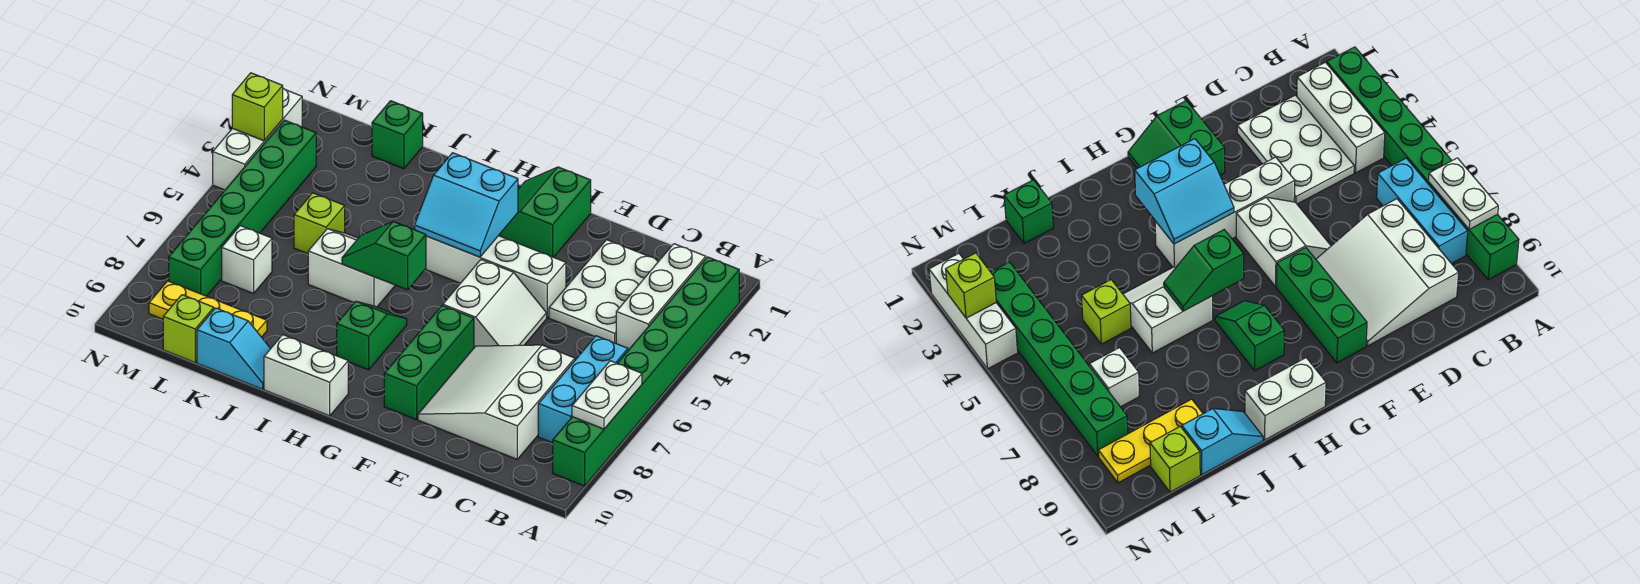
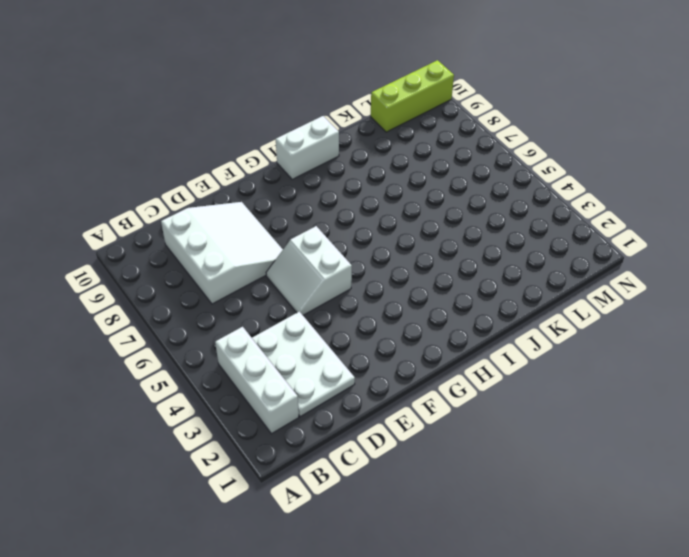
lime 1x3 brick [371,60,454,132] -> lime 1x1 brick [163,295,214,362]
none -> green 1x8 brick [553,257,739,486]
none -> cyan 1x3 brick [538,336,628,443]
none -> white 1x4 brick [425,236,566,317]

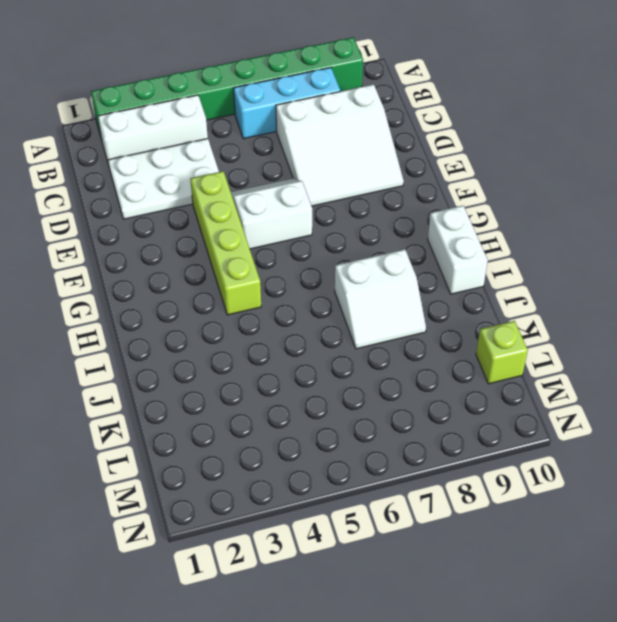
lime 1x4 brick [190,171,261,315] -> white 1x4 brick [425,236,566,317]
white 2x2 slope [335,249,426,349] -> white 2x2 slope turned to [308,229,395,307]
none -> green 2x2 slope [499,167,591,257]
none -> green 1x3 brick [384,306,474,420]
none -> green 1x2 slope [337,301,407,370]

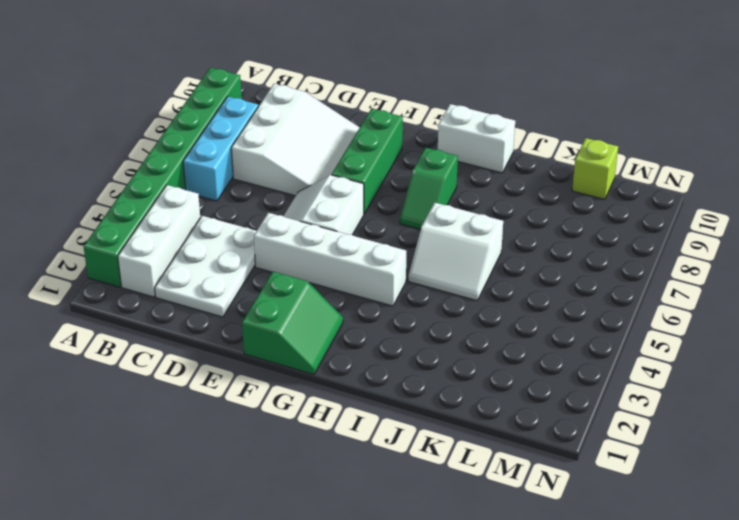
none -> cyan 1x2 slope [197,308,271,389]
none -> green 1x1 brick [372,101,423,169]
none -> lime 1x1 brick [294,193,345,254]

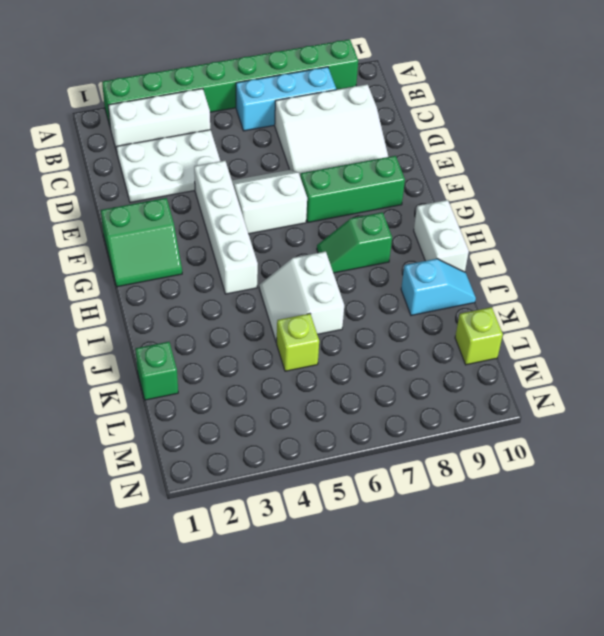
cyan 1x2 slope [401,259,476,315] -> cyan 1x2 slope turned to [197,308,271,389]
none -> yellow 1x3 plate [149,281,267,337]
none -> white 1x1 brick [222,226,272,294]
none -> green 1x6 brick [169,120,316,296]

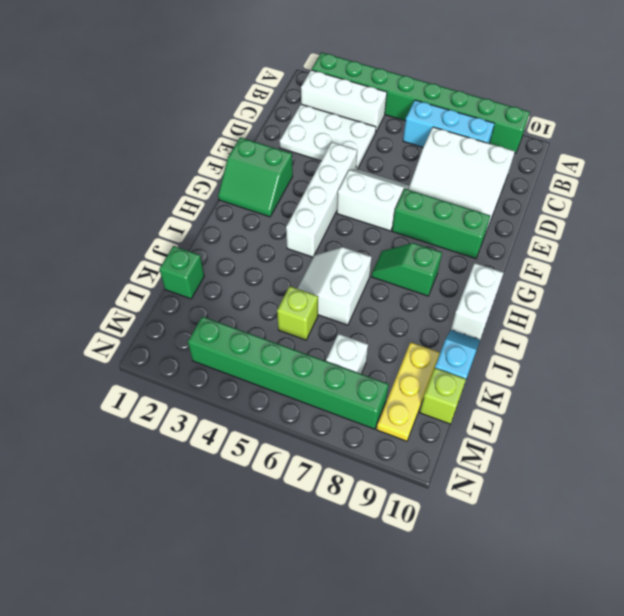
none -> white 1x3 brick [213,89,302,190]
none -> white 1x2 plate [572,361,642,429]
none -> cyan 2x2 slope [415,153,518,257]

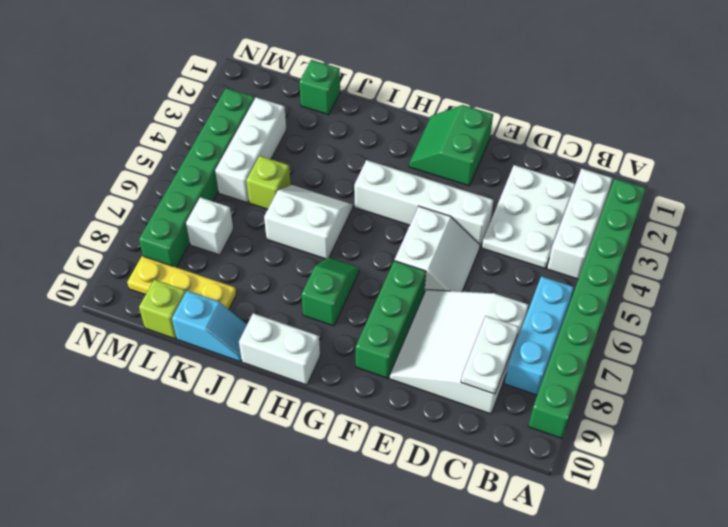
white 1x2 plate [461,316,519,394] -> white 1x2 plate moved to [572,361,642,429]
white 1x3 brick [215,97,286,203] -> white 1x3 brick moved to [213,89,302,190]
none -> cyan 2x2 slope [415,153,518,257]
none -> green 1x2 slope [342,221,426,290]
none -> lime 1x1 brick [232,73,283,141]

